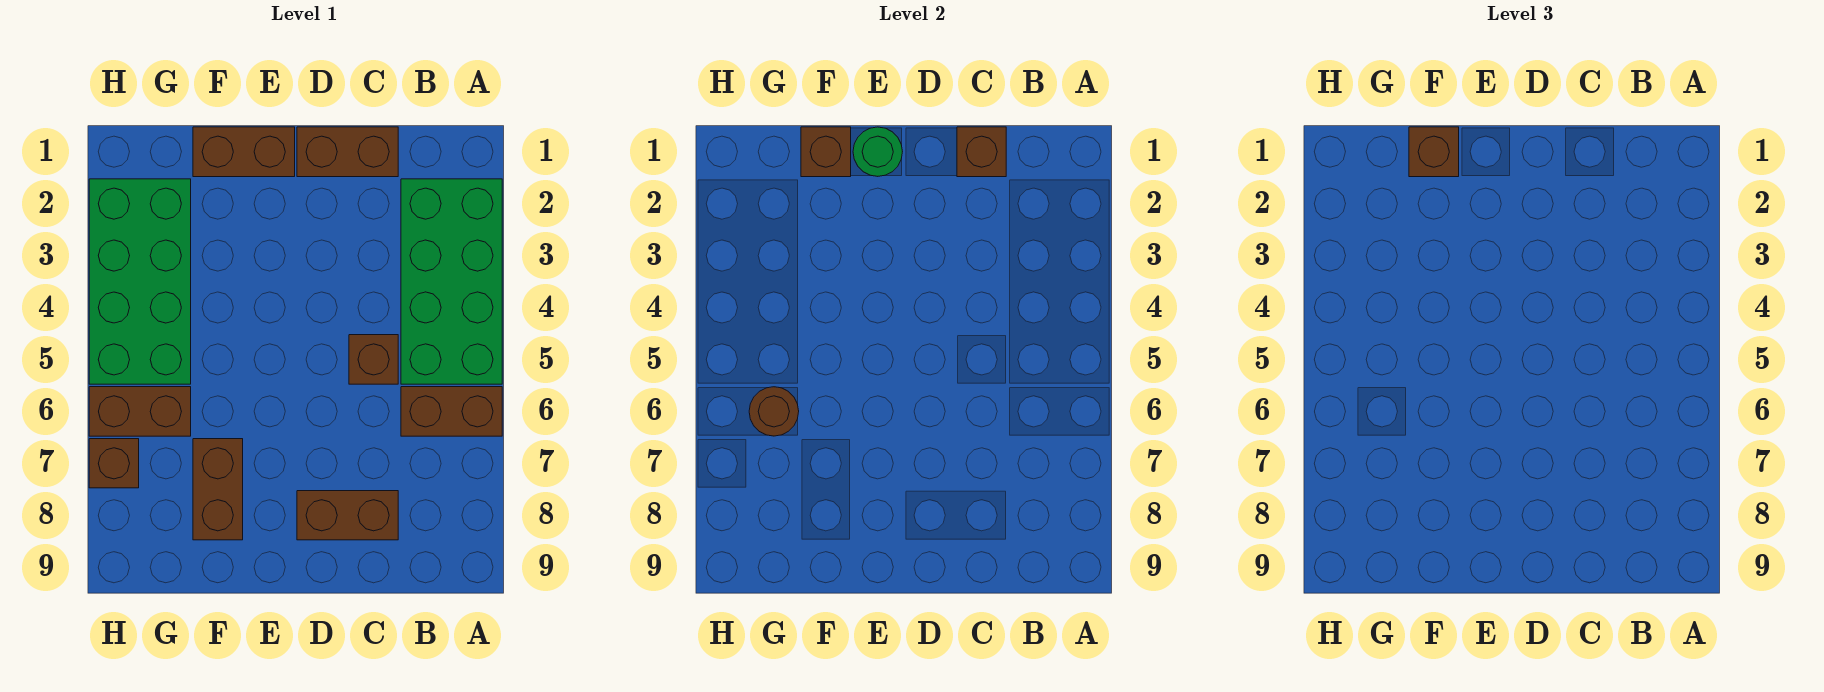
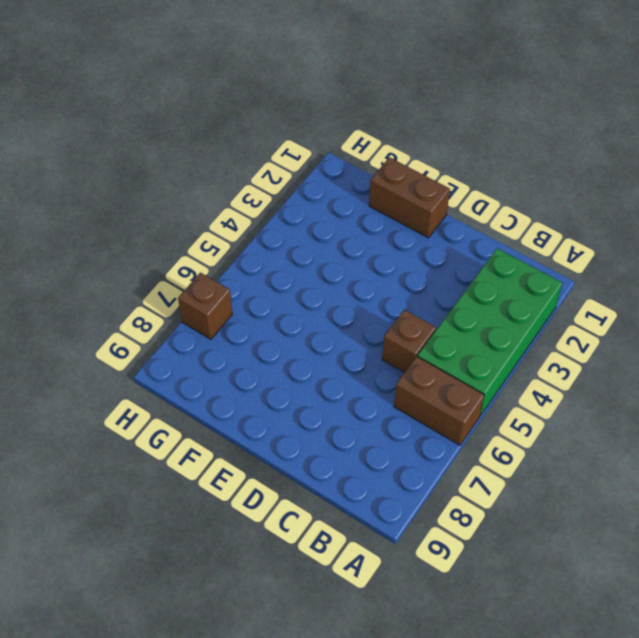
none -> brown 1x2 brick [297,127,398,177]
none -> brown 1x2 brick [297,491,398,540]
none -> brown 1x2 brick [193,439,243,540]

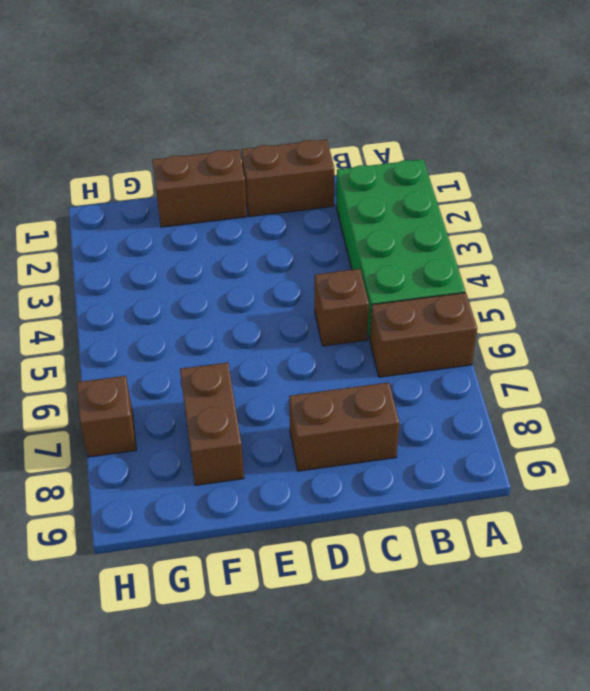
none -> green 2x4 brick [89,179,191,384]
none -> brown 1x2 brick [89,387,191,436]
none -> brown 1x1 brick [957,127,1006,177]

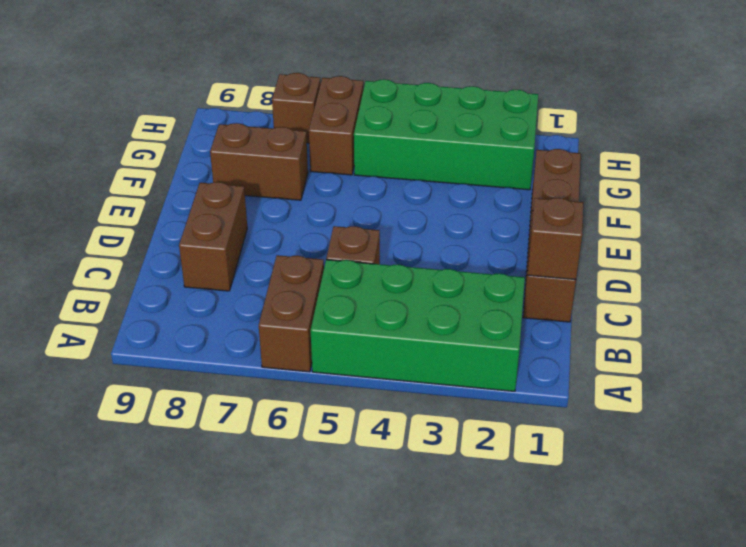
none -> green 1x1 round brick [853,127,902,176]
none -> brown 1x1 brick [801,127,851,177]
none -> brown 1x1 round brick [749,387,799,436]

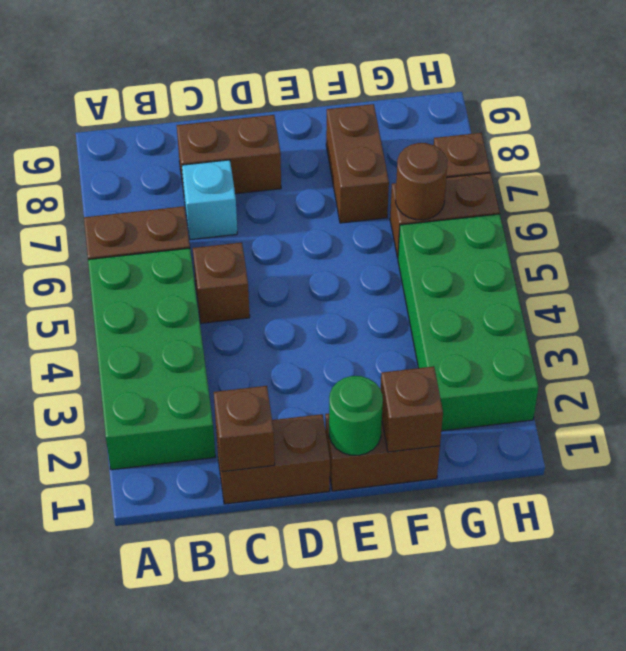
cyan 1x1 brick [182,160,237,240] -> none
none -> brown 1x1 brick [1409,127,1459,177]

